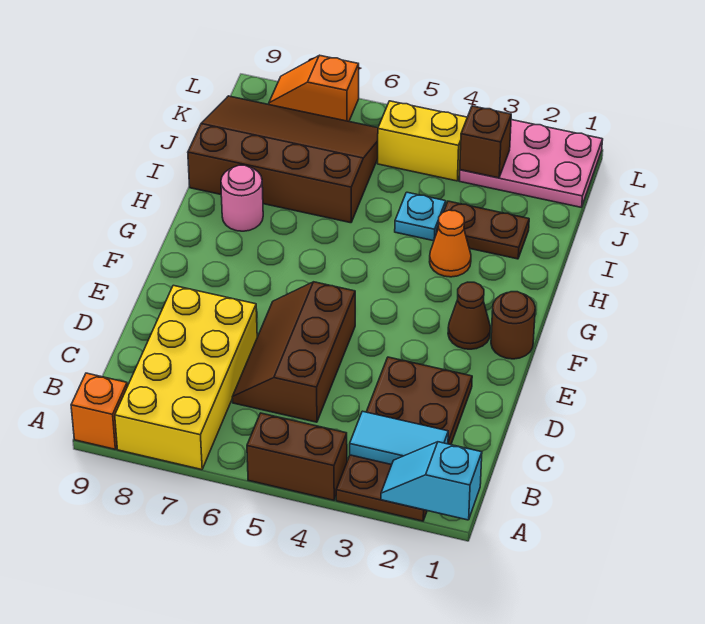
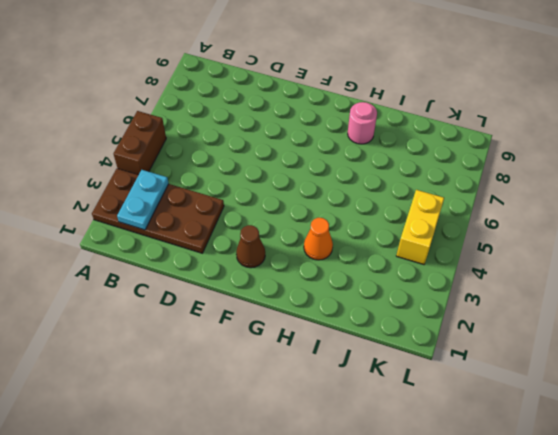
cyan 1x2 plate [117,170,169,230] -> cyan 1x2 tile [350,411,448,465]
none -> yellow 2x4 brick [115,285,257,470]
none -> orange 1x1 brick [71,373,127,449]
none -> brown 2x3 slope [232,282,355,422]

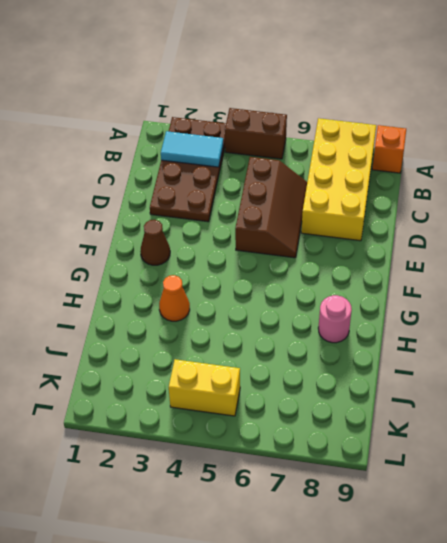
none -> brown 1x1 round brick [491,292,535,359]
none -> brown 1x2 plate [437,201,529,259]
none -> cyan 1x1 plate [395,192,446,241]

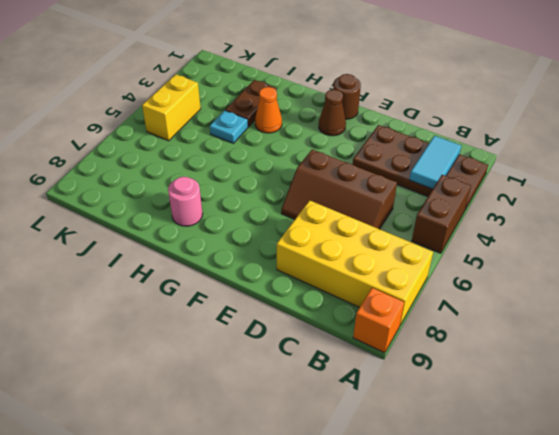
none -> brown 3x4 slope [188,96,378,223]
none -> pink 2x3 plate [459,120,603,207]
none -> orange 1x2 slope [269,55,359,121]

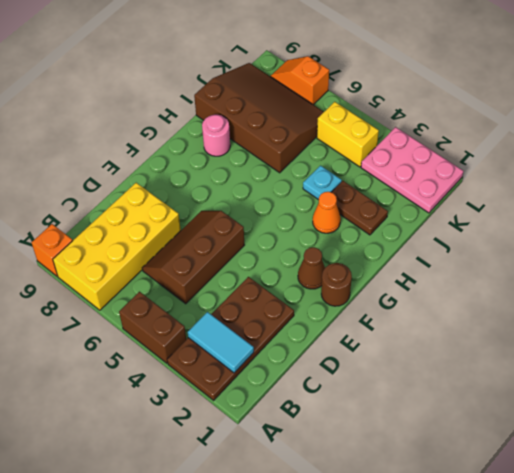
none -> cyan 1x2 slope [381,442,482,520]
none -> brown 1x1 brick [460,106,511,178]

